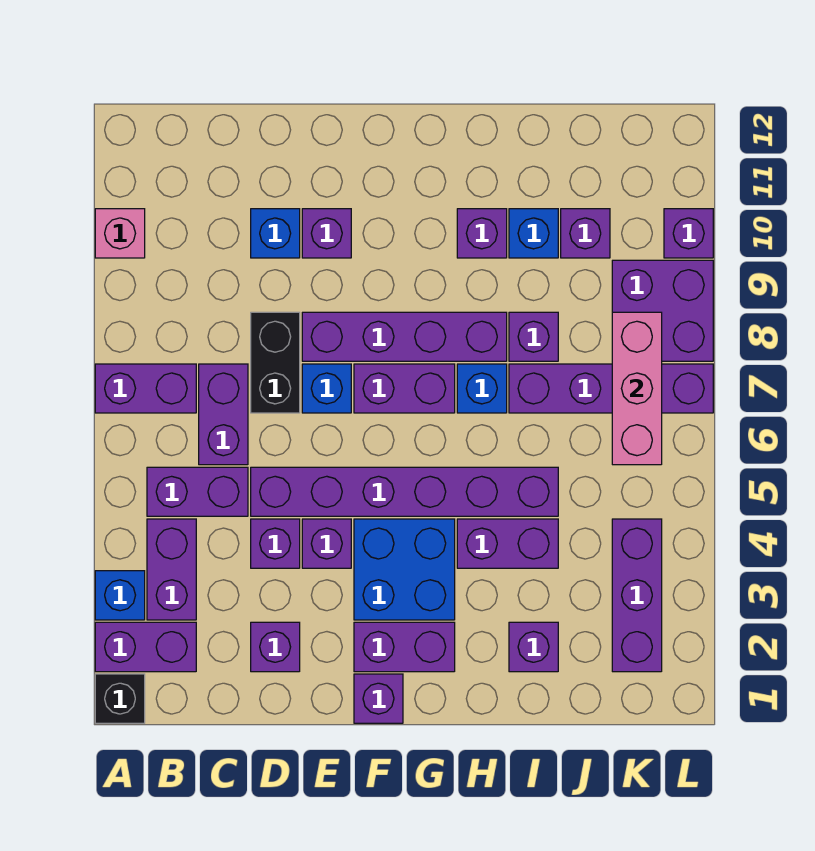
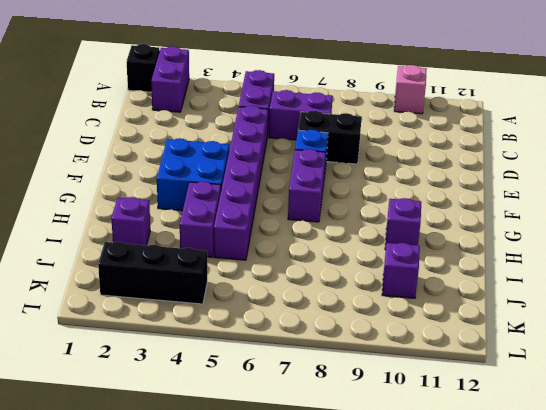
black 1x3 brick [98,242,207,304] -> purple 1x3 brick [612,519,662,672]
none -> blue 1x1 brick [95,571,145,620]
none -> purple 1x2 brick [95,364,196,413]
none -> purple 1x2 brick [147,519,196,620]
none -> purple 1x1 brick [251,622,300,672]

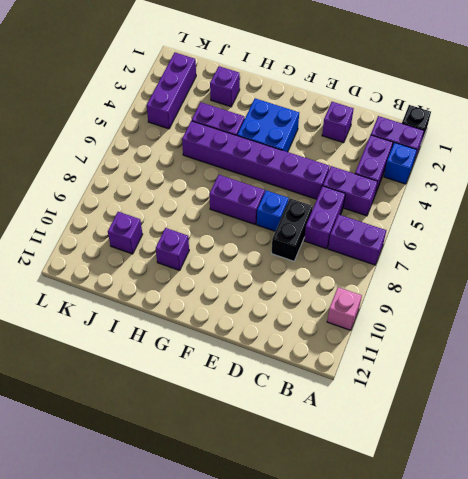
none -> purple 1x1 brick [251,519,300,568]
none -> blue 1x1 brick [251,209,300,258]
none -> purple 1x1 brick [302,519,351,568]
none -> purple 1x4 brick [302,312,507,361]

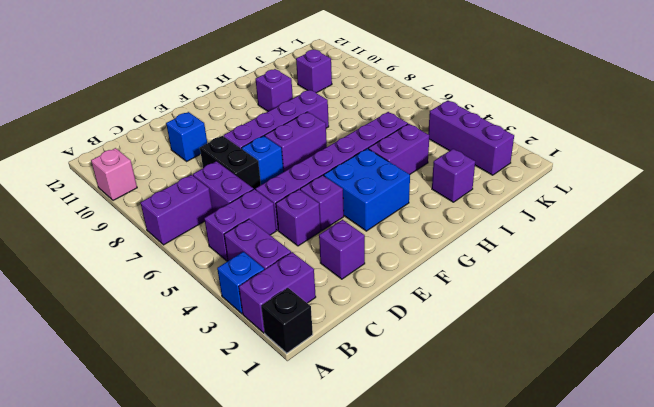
none -> purple 1x1 brick [302,209,351,258]
none -> purple 1x1 brick [354,674,403,723]
none -> purple 1x2 brick [354,622,455,672]
none -> blue 1x1 brick [457,364,507,413]

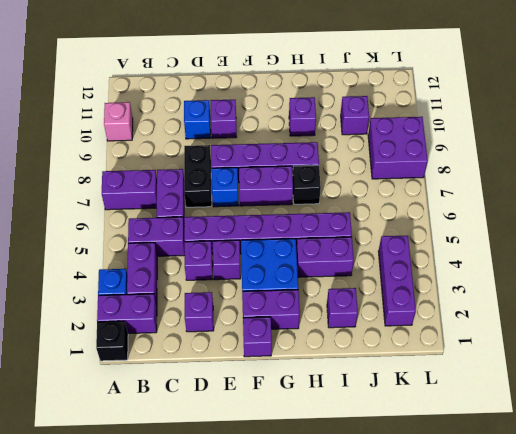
black 1x1 brick [293,165,321,204] -> blue 1x1 brick [457,364,507,413]
none -> purple 1x4 brick [509,364,713,413]
none -> purple 1x1 brick [509,312,558,361]
none -> blue 1x1 brick [509,209,558,258]
none -> purple 1x1 brick [664,209,713,258]

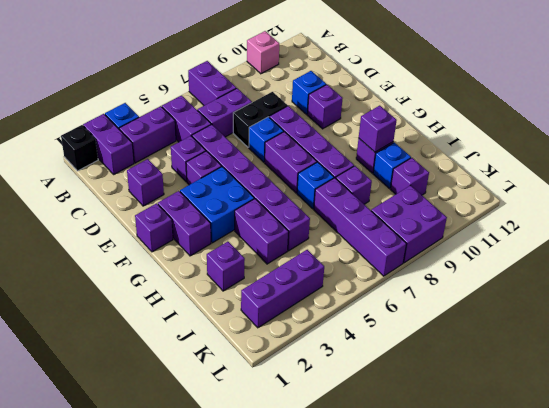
purple 1x1 brick [359,106,397,152] -> purple 1x1 brick moved to [664,209,713,258]
none -> pink 1x3 brick [612,312,662,465]

